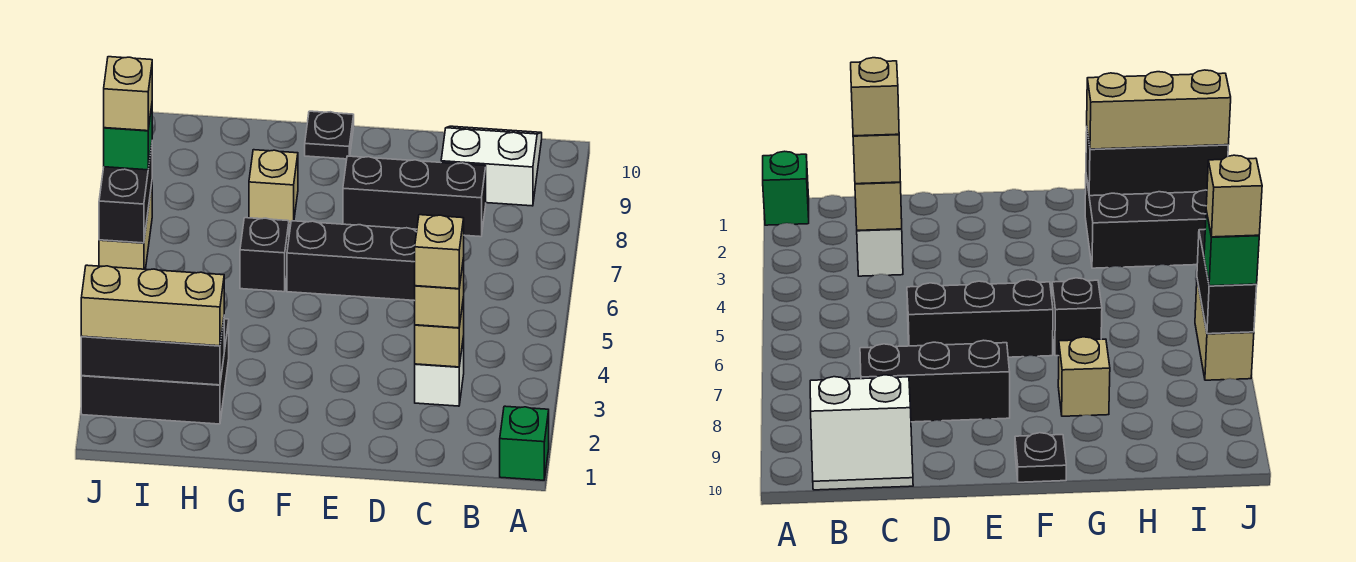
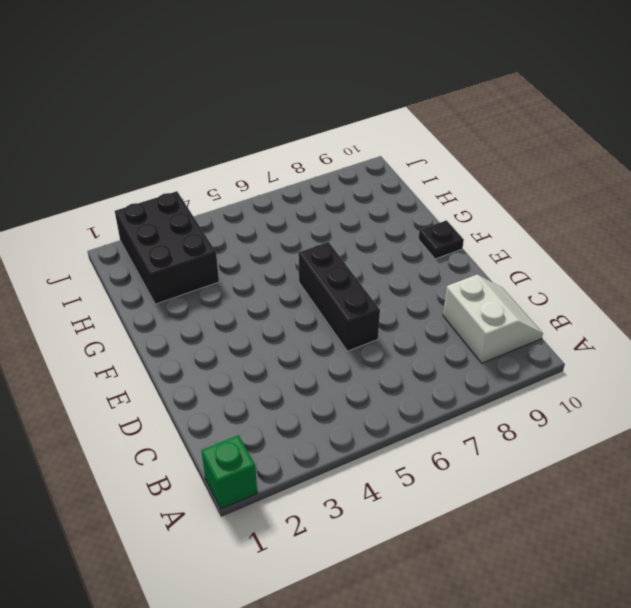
none -> white 1x1 brick [415,336,464,406]
none -> black 1x3 brick [343,156,486,237]
none -> black 1x1 brick [240,218,289,292]

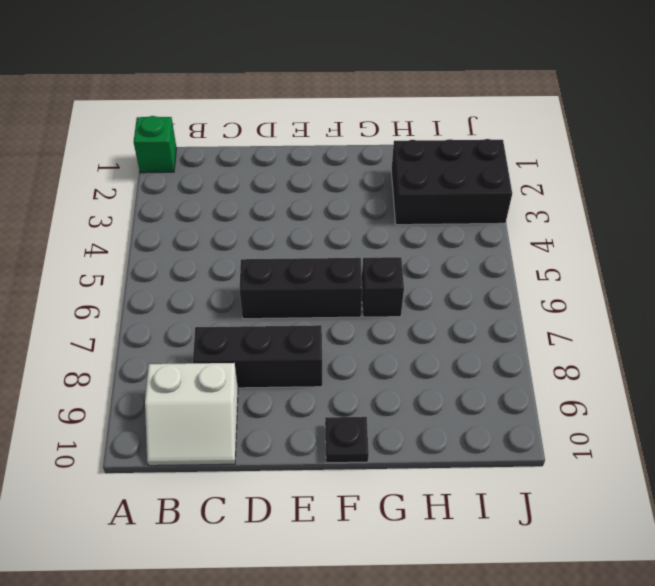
none -> white 1x1 brick [415,336,464,406]
none -> tan 1x1 brick [249,150,298,224]
none -> tan 1x2 brick [99,184,152,269]

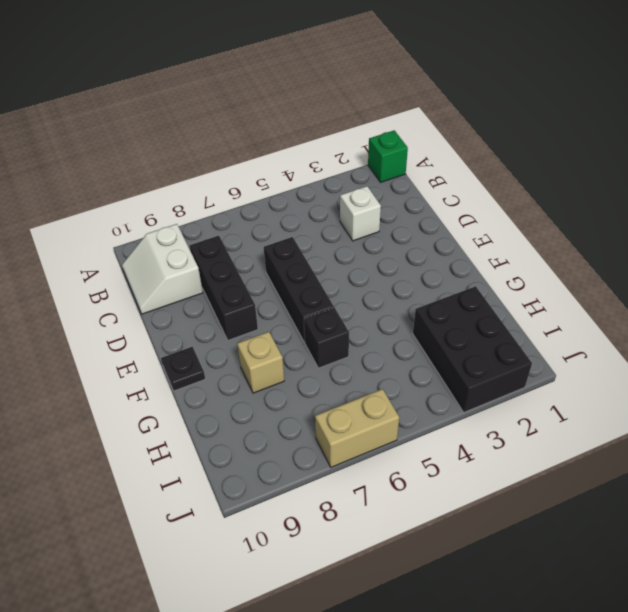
none -> tan 1x1 brick [415,297,464,367]
none -> black 1x3 brick [81,320,224,385]
none -> black 1x2 brick [99,145,152,243]

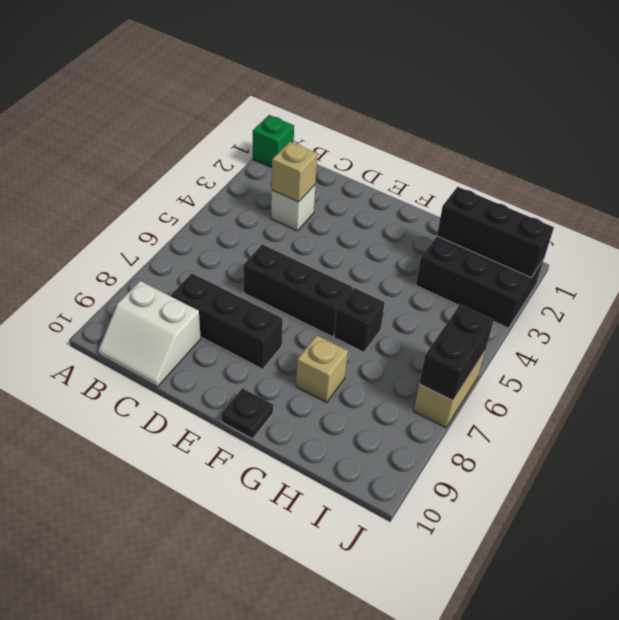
none -> tan 1x1 brick [415,258,464,328]
none -> tan 1x3 brick [81,265,224,346]
none -> green 1x1 brick [104,106,152,170]

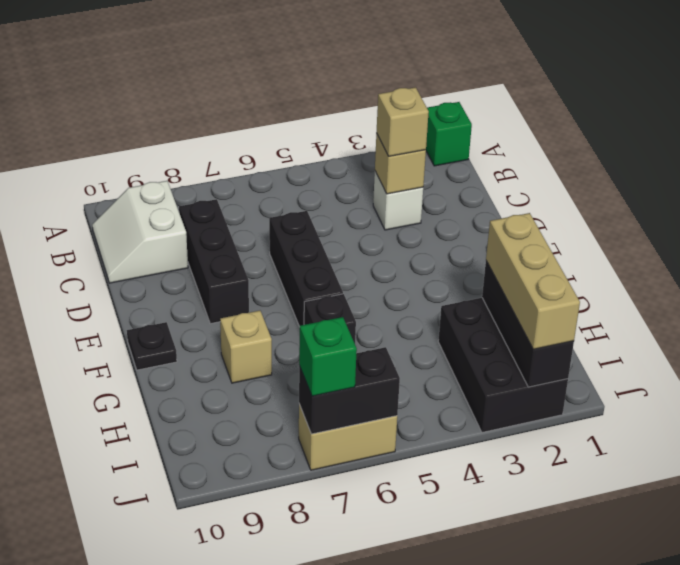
none -> tan 1x1 brick [415,215,464,289]
none -> tan 1x1 brick [104,57,152,131]

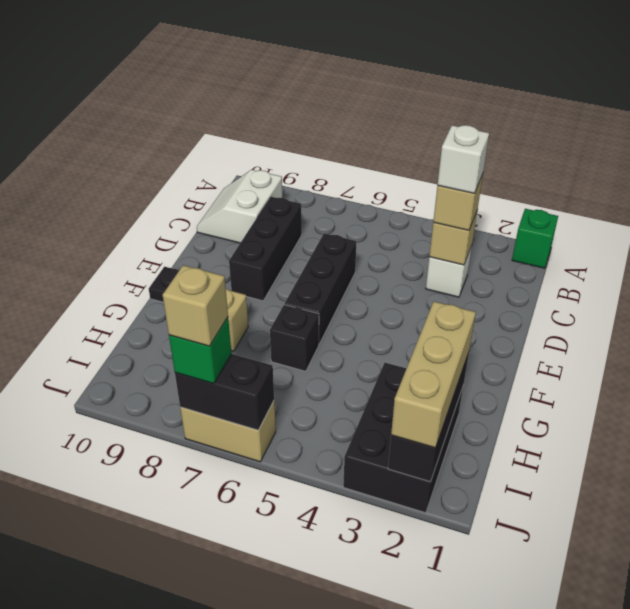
white 1x1 brick [438,125,489,193] -> tan 1x1 brick [415,215,464,289]

